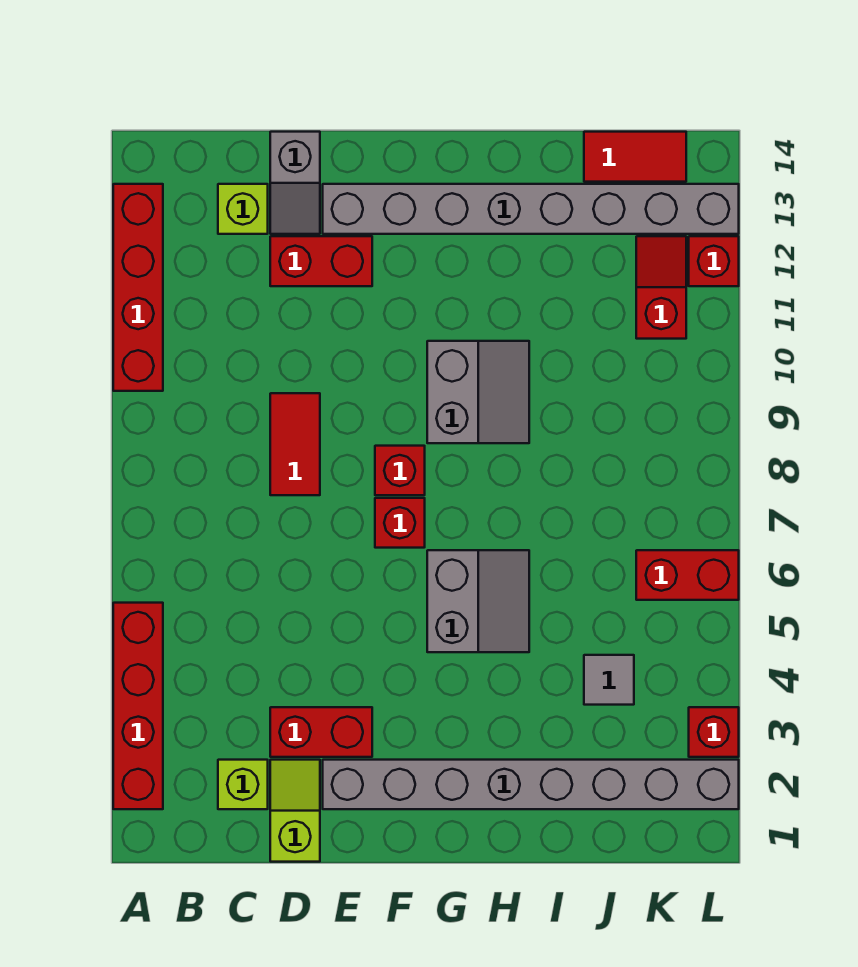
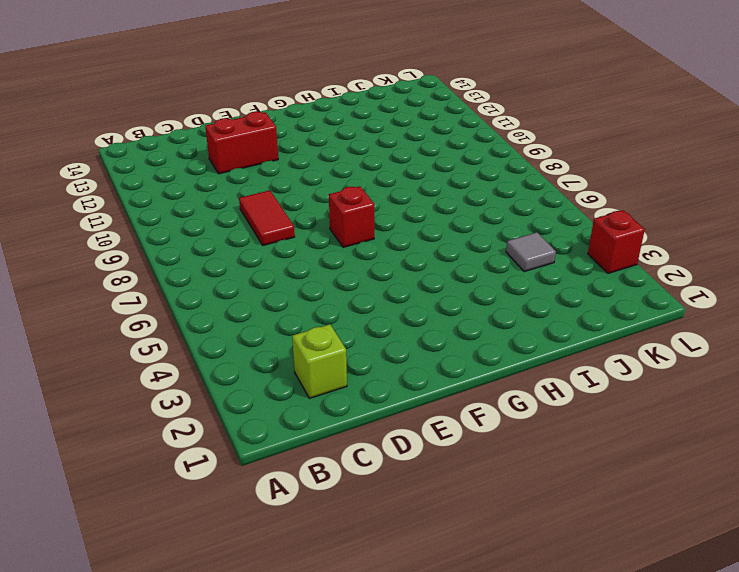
none -> red 1x4 brick [113,603,163,809]
none -> red 1x4 brick [113,184,163,391]
none -> lime 1x1 brick [218,184,268,234]

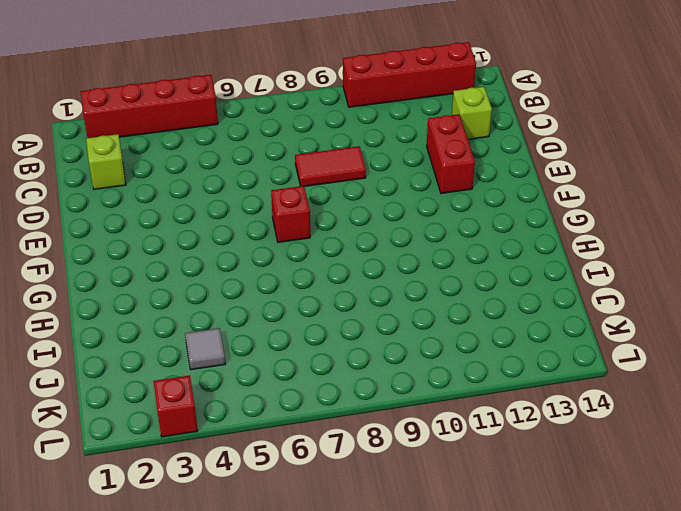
none -> lime 1x2 slope [270,760,320,862]
none -> red 1x2 brick [270,707,372,757]
none -> grey 1x2 slope [270,132,320,234]

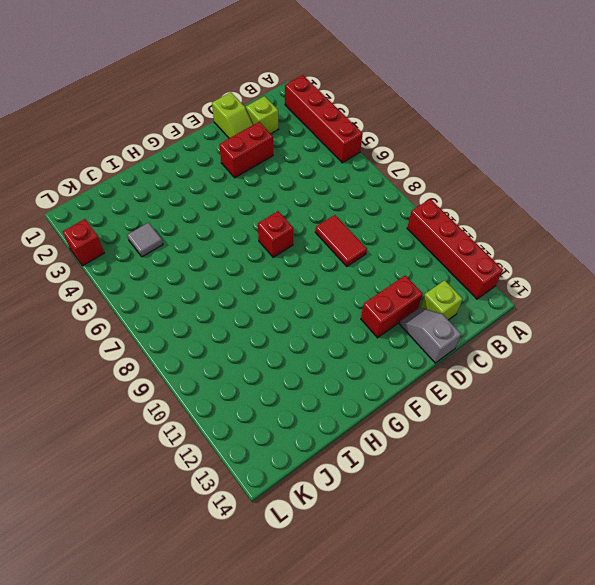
none -> grey 1x8 brick [323,760,739,809]
none -> grey 1x8 brick [323,184,739,234]
none -> red 1x1 brick [375,446,425,495]

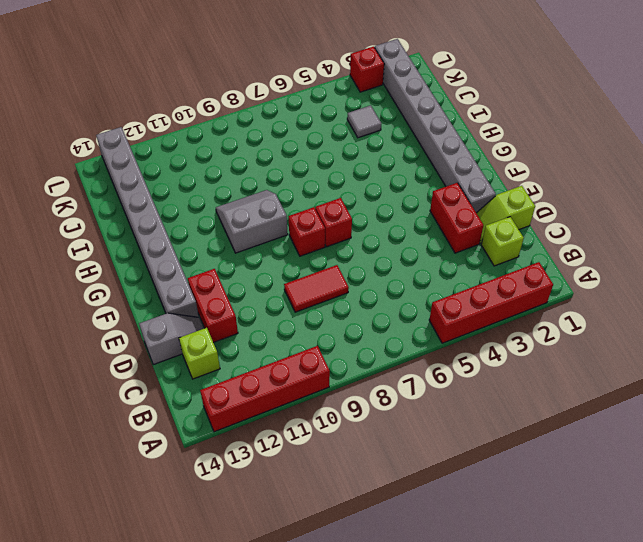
none -> grey 2x2 slope [427,550,529,652]
none -> red 1x2 tile [584,132,686,182]
none -> red 1x2 brick [636,550,739,600]

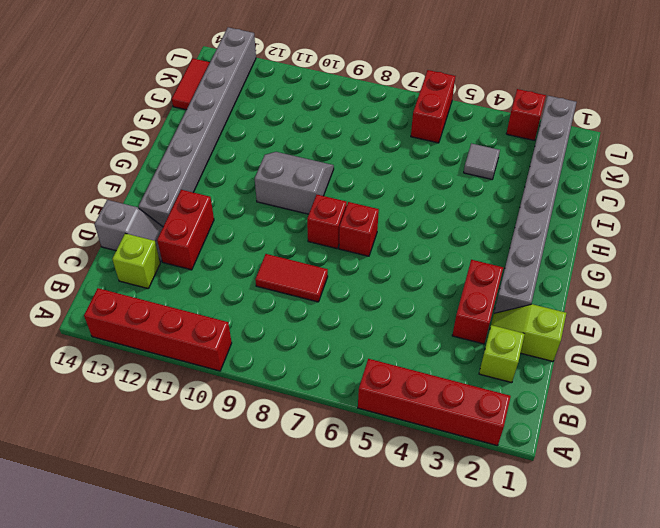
none -> grey 2x2 slope [427,550,529,652]
none -> red 1x2 slope [636,236,686,339]
none -> red 1x1 brick [689,236,739,286]

